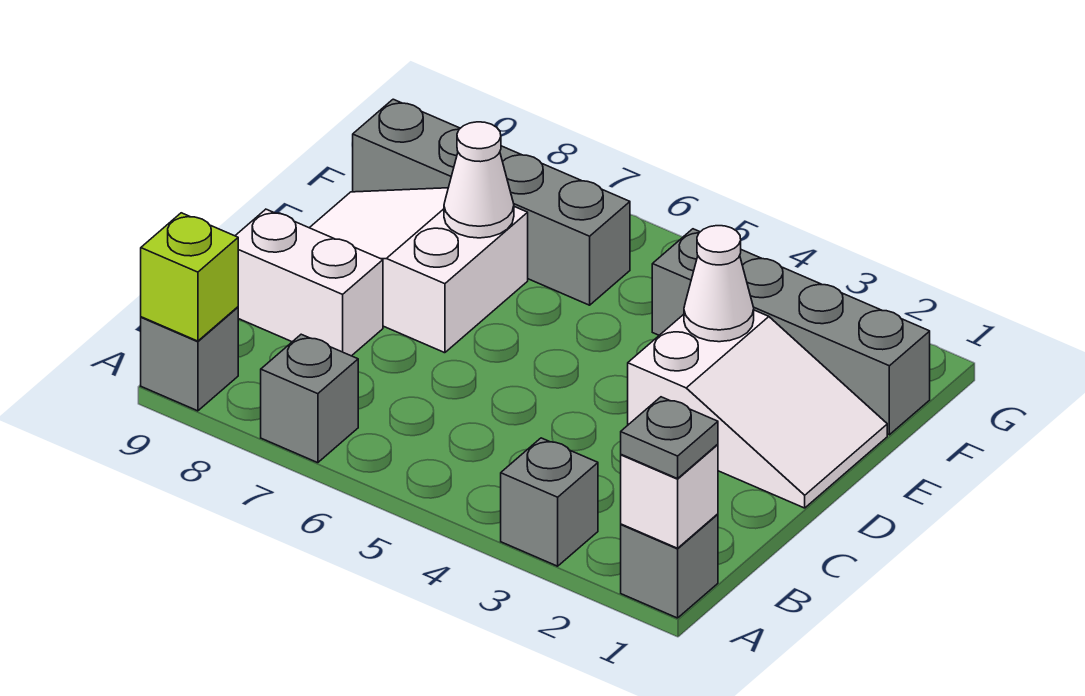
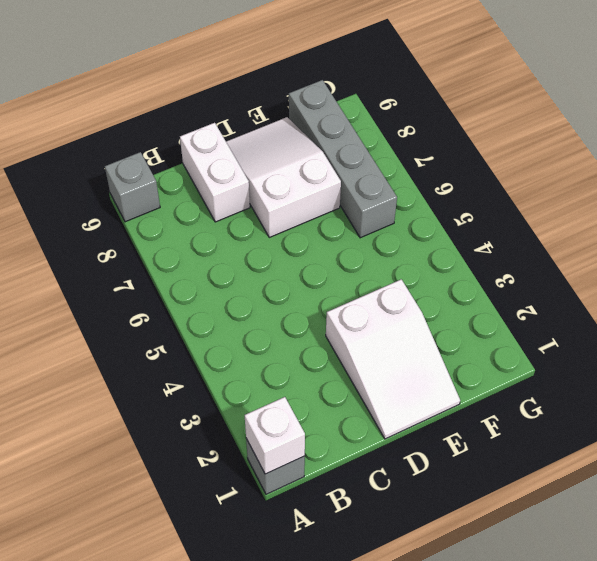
none -> grey 1x1 brick [501,438,598,566]
none -> grey 1x1 brick [261,334,358,463]
none -> grey 1x4 brick [652,229,930,435]

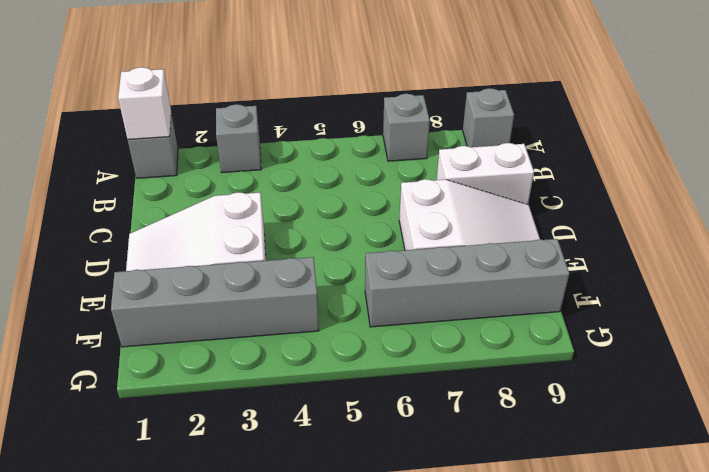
none -> lime 1x1 brick [141,213,238,341]
none -> white 1x1 cone [684,226,754,342]
none -> white 1x1 cone [444,122,514,238]

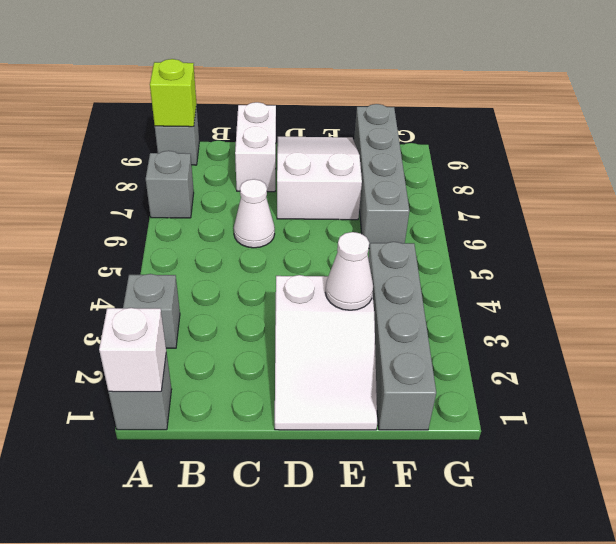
white 1x1 cone [234,179,275,248] -> white 1x1 cone moved to [444,122,514,238]
none -> grey 1x1 plate [621,397,718,479]

